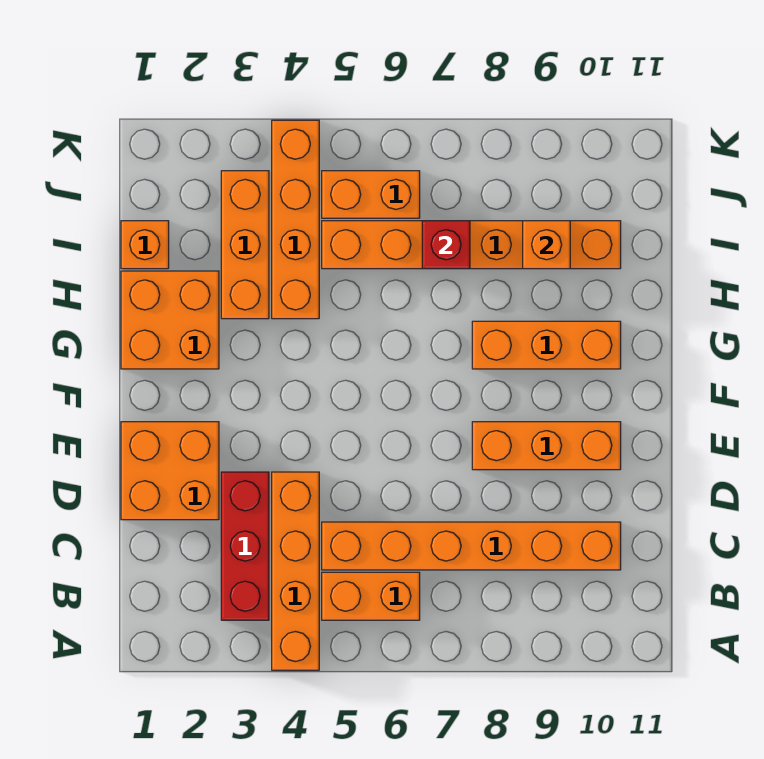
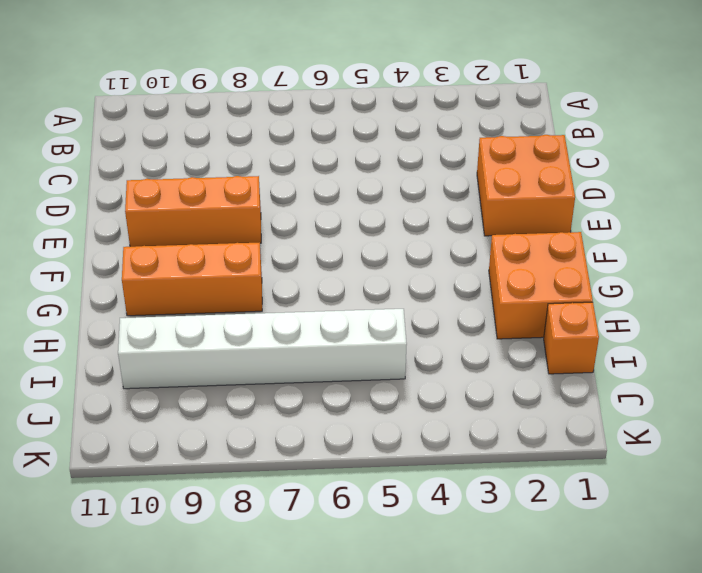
white 1x6 brick [118,309,407,389] -> orange 1x6 brick [322,221,621,269]
none -> orange 1x4 brick [272,472,319,670]
none -> red 1x3 brick [221,472,269,620]
none -> orange 1x2 brick [322,572,420,620]

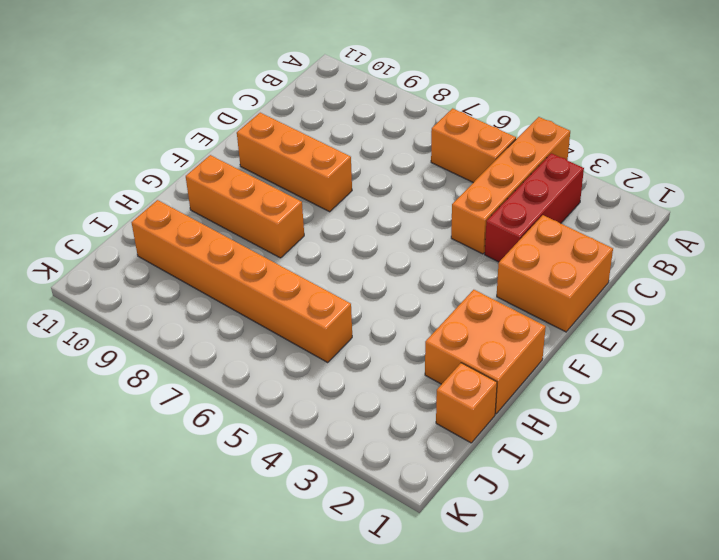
none -> orange 1x6 brick [322,522,621,570]
none -> orange 1x3 brick [221,171,269,319]
none -> orange 1x4 brick [272,120,319,319]

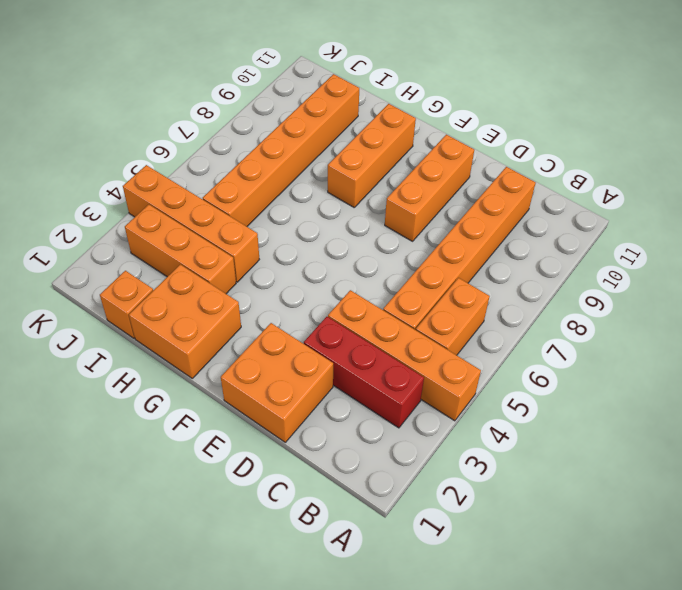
none -> orange 1x2 brick [322,171,420,218]
none -> red 1x1 brick [422,221,470,269]
none -> orange 1x1 brick [523,221,570,269]

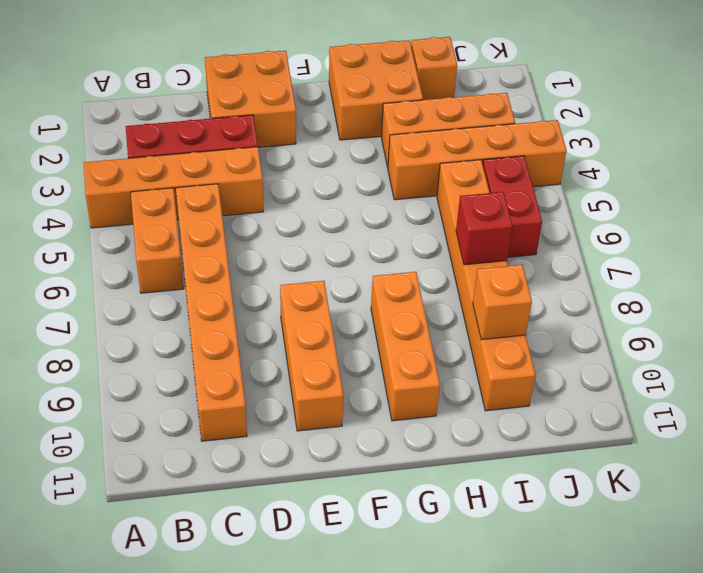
red 1x2 brick [483,156,542,257] -> orange 1x2 brick [322,171,420,218]

